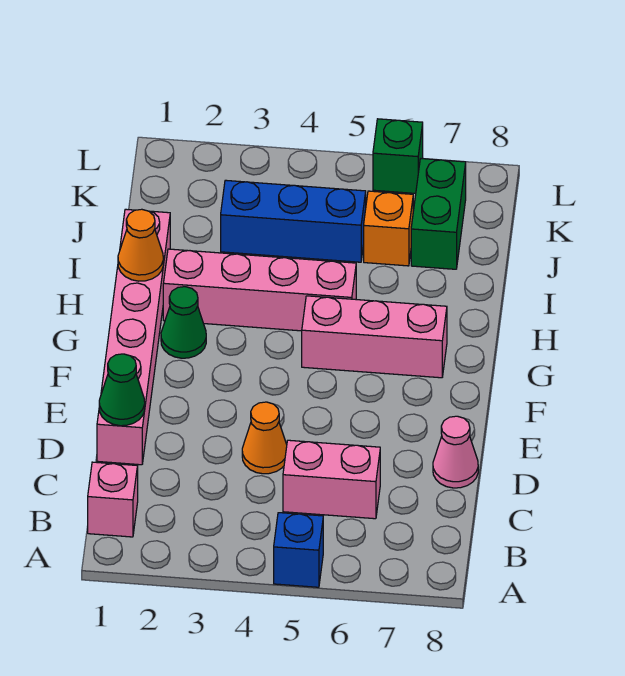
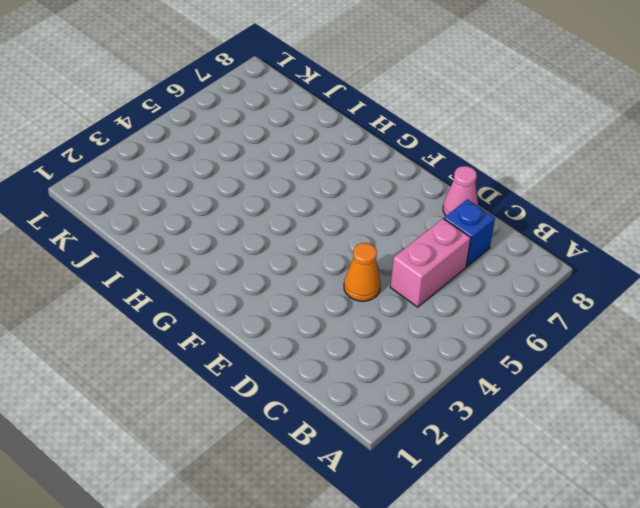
blue 1x1 brick [444,199,495,266] -> blue 1x1 brick moved to [274,513,323,587]
none -> pink 1x1 brick [88,462,138,537]
none -> pink 1x6 brick [97,209,170,465]
none -> green 1x1 cone [161,287,206,358]

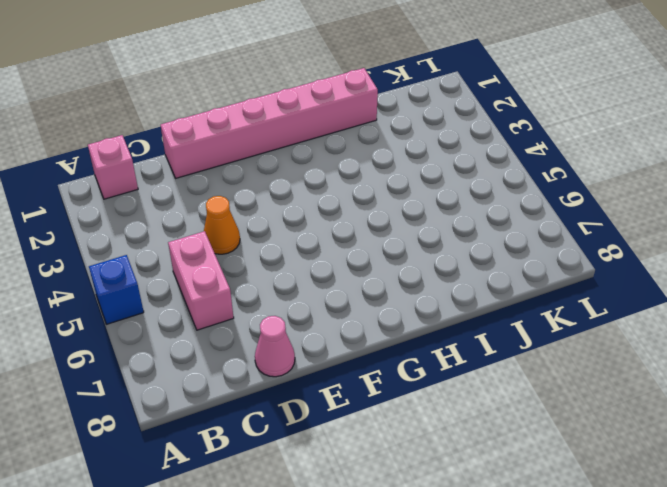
none -> green 1x1 cone [161,287,206,358]
none -> pink 1x3 brick [302,296,447,378]
none -> pink 1x4 brick [163,249,356,331]

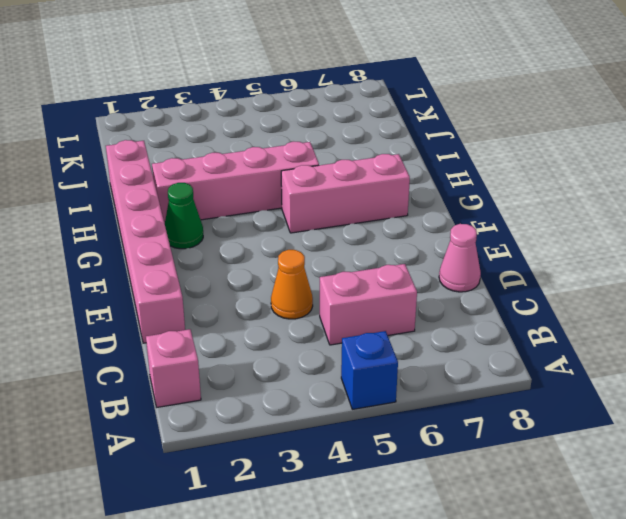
none -> blue 1x3 brick [221,180,366,262]
none -> orange 1x1 brick [364,191,413,266]
none -> green 1x2 brick [411,159,466,269]

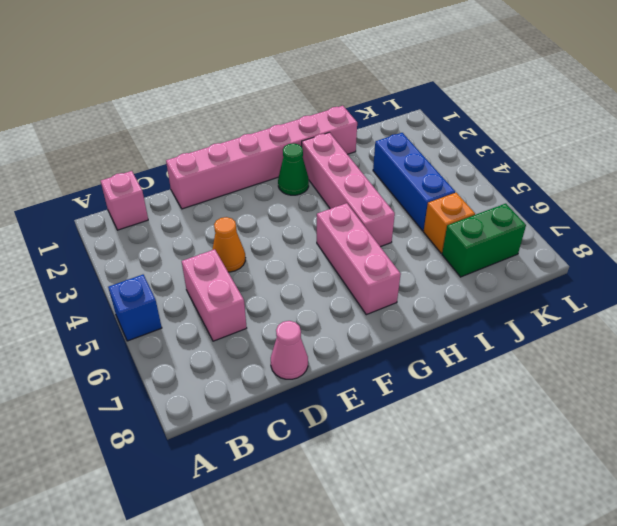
none -> green 1x1 brick [373,119,423,193]
none -> green 1x1 cone [99,354,145,426]
none -> orange 1x1 cone [118,209,163,281]

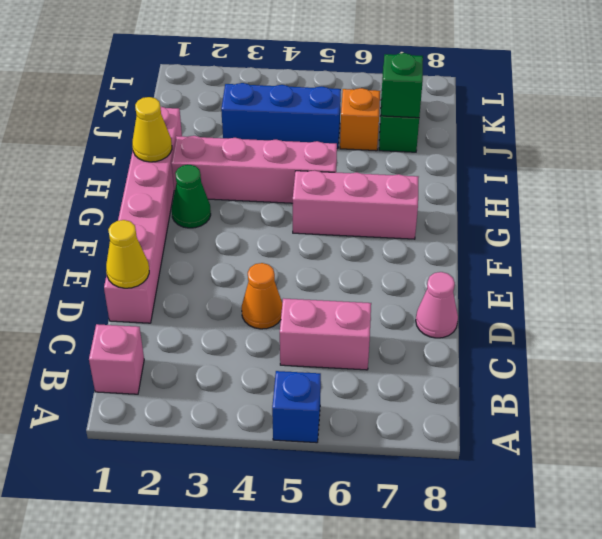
yellow 1x1 cone [106,220,149,288] -> green 1x1 cone [99,354,145,426]
yellow 1x1 cone [132,97,172,162] -> orange 1x1 cone [118,209,163,281]
green 1x1 brick [381,53,423,118] -> green 1x1 brick moved to [373,119,423,193]

